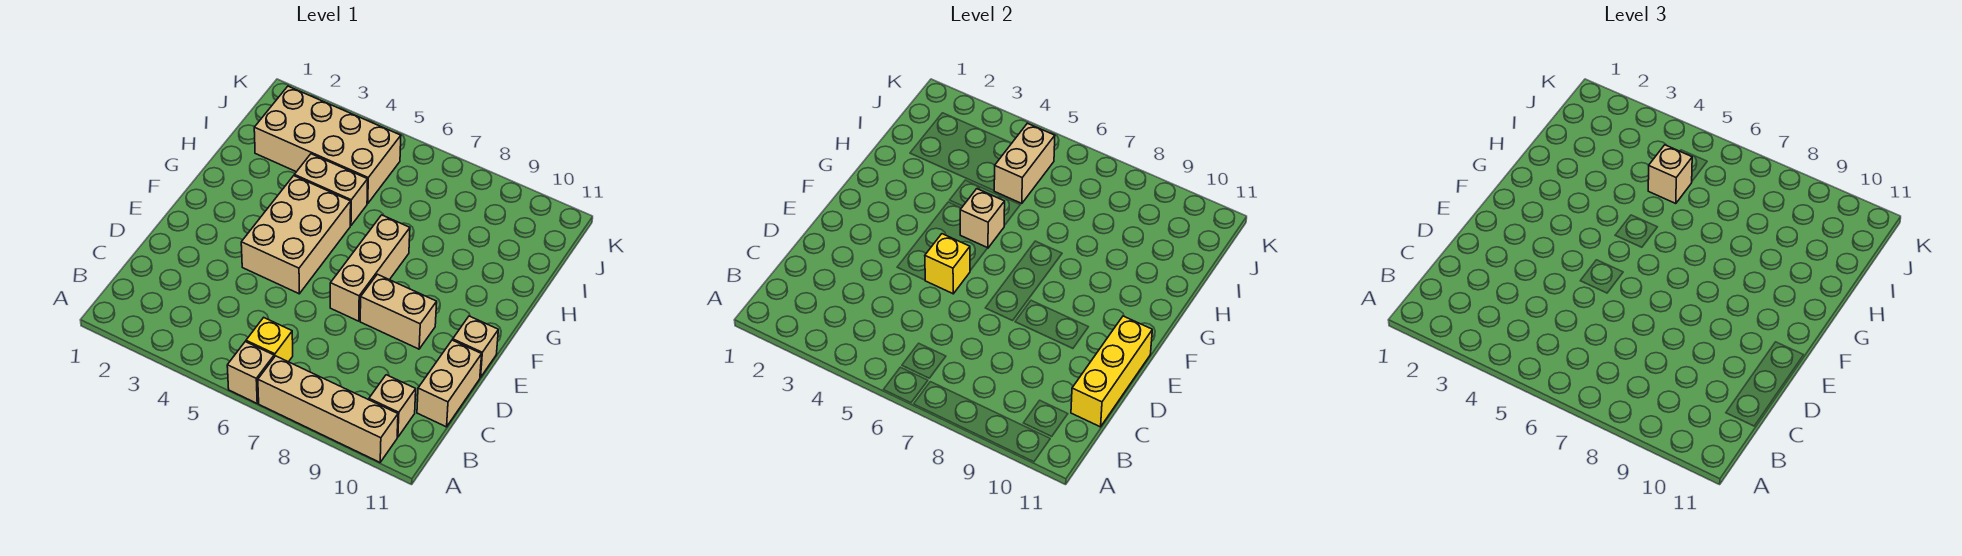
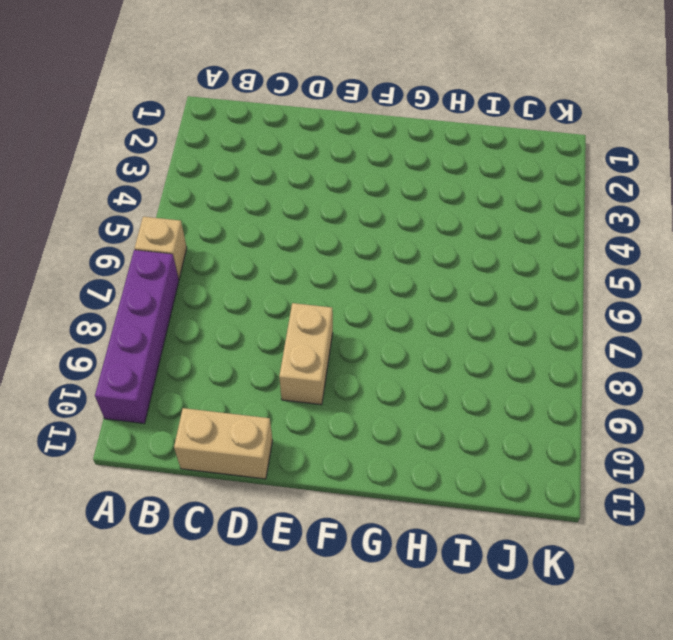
purple 1x4 brick [95,250,179,423] -> tan 1x4 brick [258,356,398,462]
none -> yellow 1x1 brick [246,318,293,362]
none -> tan 1x1 brick [369,375,416,437]
none -> tan 2x3 brick [241,176,351,294]

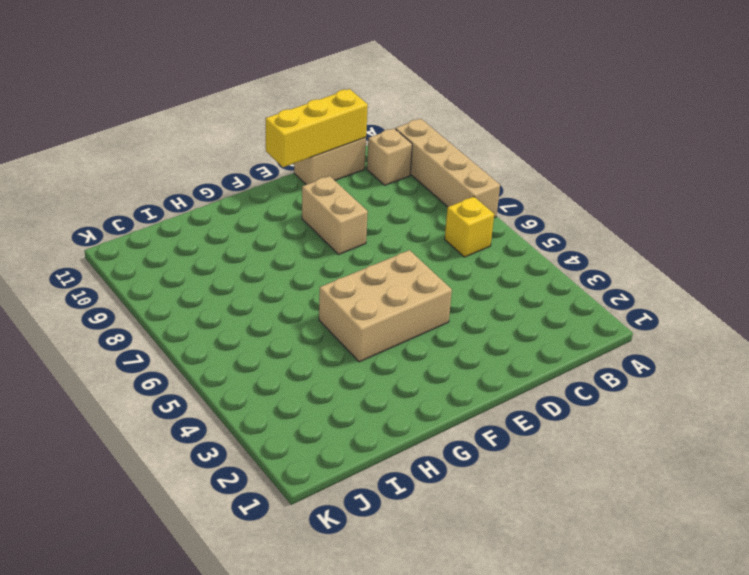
none -> tan 1x1 brick [227,342,274,403]
none -> tan 1x3 brick [330,215,410,321]
none -> tan 1x1 brick [453,316,498,378]

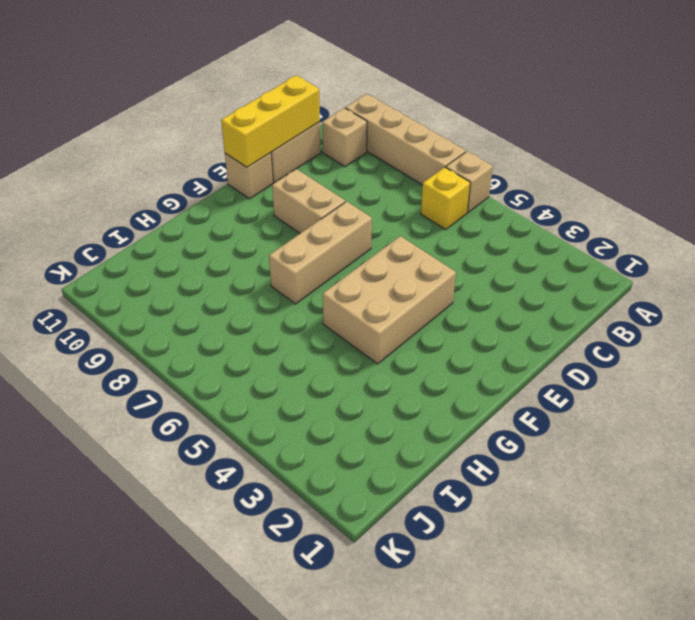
none -> tan 1x2 brick [294,154,368,226]
none -> tan 2x4 brick [254,86,401,204]
none -> yellow 1x1 brick [925,234,970,294]

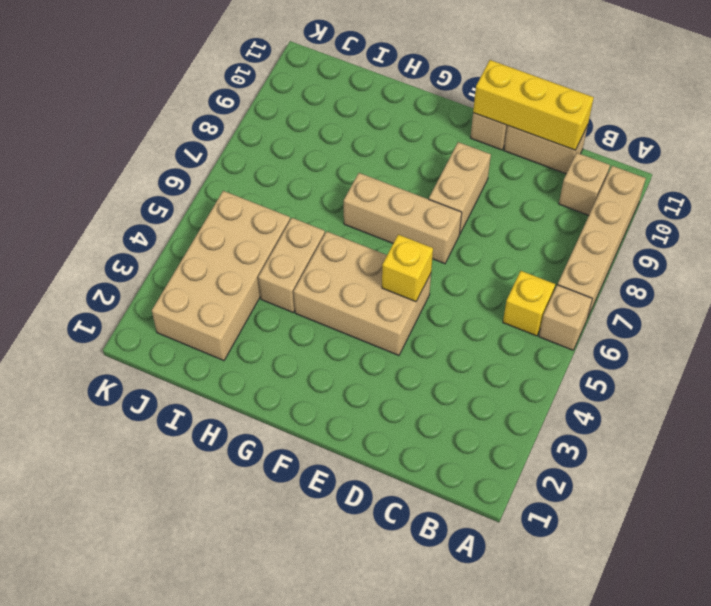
none -> tan 1x1 brick [960,189,1005,248]
none -> tan 1x2 brick [994,123,1055,204]
none -> tan 1x1 brick [1648,145,1692,204]

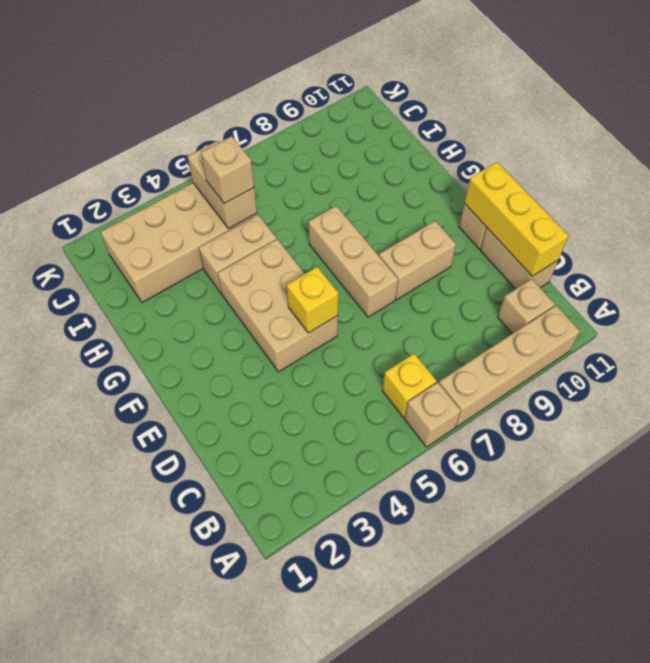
none -> tan 1x1 brick [960,189,1005,248]

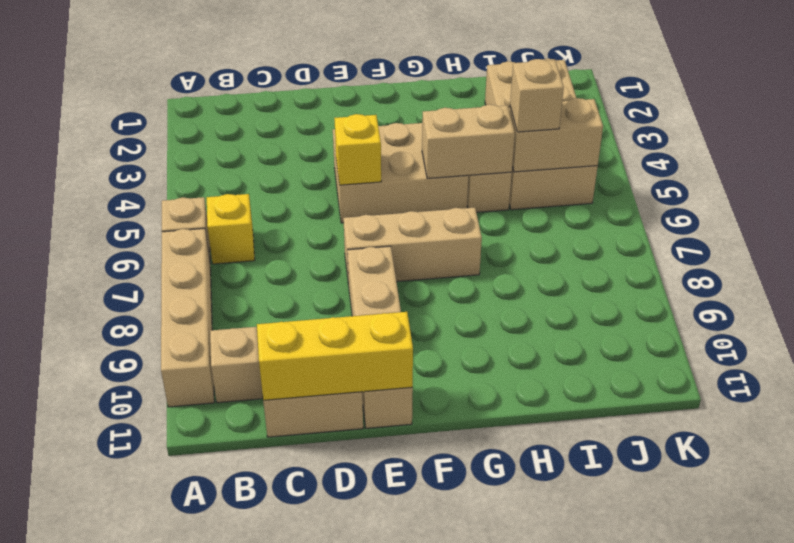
tan 1x2 brick [422,105,515,179] -> tan 1x1 brick [960,189,1005,248]

